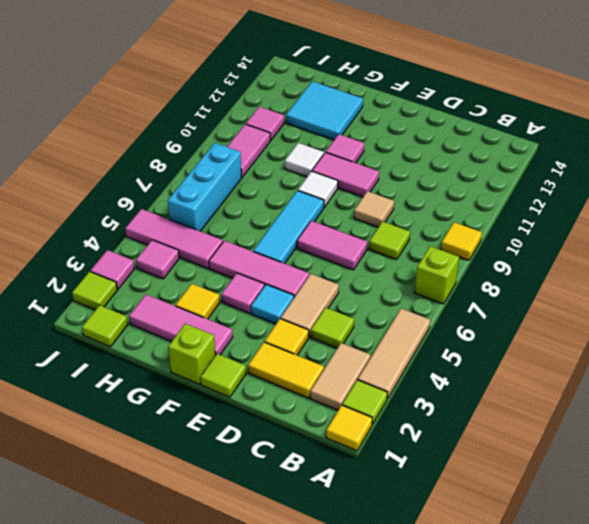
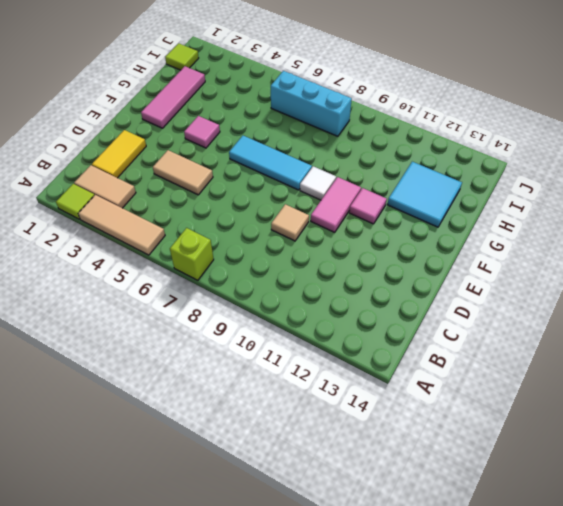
none -> yellow 1x1 tile [326,405,372,451]
none -> yellow 1x1 tile [441,222,482,260]
none -> lime 1x1 tile [311,308,354,348]
none -> lime 1x1 tile [369,221,410,260]

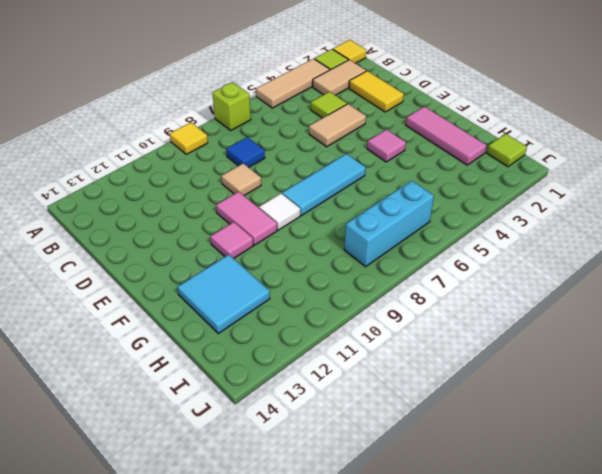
blue 1x1 tile [226,137,265,167] -> lime 1x1 tile [369,221,410,260]
none -> yellow 1x1 tile [265,319,309,355]
none -> pink 1x2 tile [297,221,367,270]
none -> lime 1x1 tile [200,354,246,397]
none -> cyan 1x1 tile [251,284,294,324]

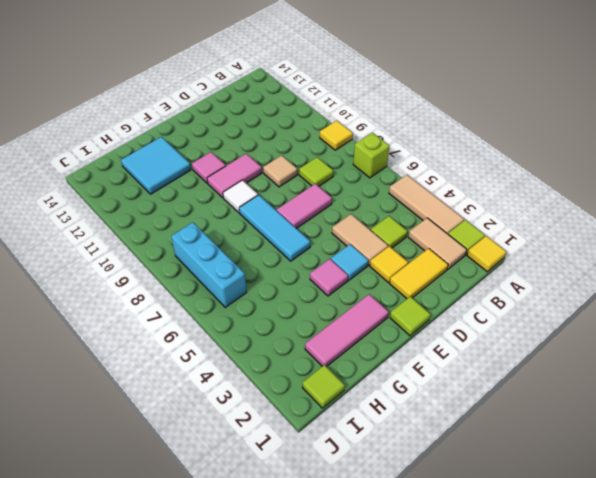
none -> pink 1x3 tile [209,241,309,297]
none -> lime 1x1 brick [168,324,215,384]
none -> yellow 1x1 tile [176,284,220,319]
none -> white 1x1 tile [285,143,324,177]

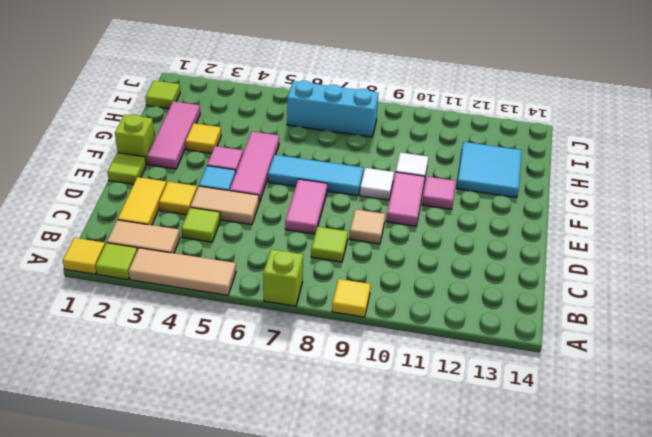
none -> pink 1x3 tile [125,209,223,268]
none -> pink 1x1 tile [136,240,179,279]
none -> pink 1x2 tile [227,124,270,177]
none -> pink 1x1 tile [246,107,284,140]

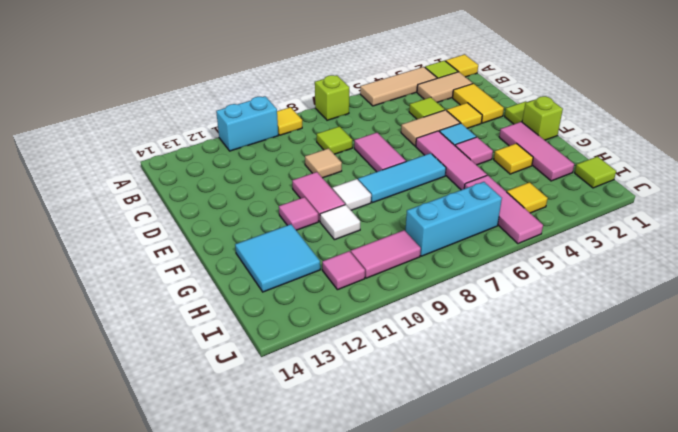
cyan 1x2 brick [216,96,278,151] -> none
yellow 1x1 tile [507,182,548,213] -> pink 1x1 tile [136,240,179,279]
none -> lime 1x1 tile [72,272,117,310]
none -> pink 1x1 tile [90,250,135,289]

